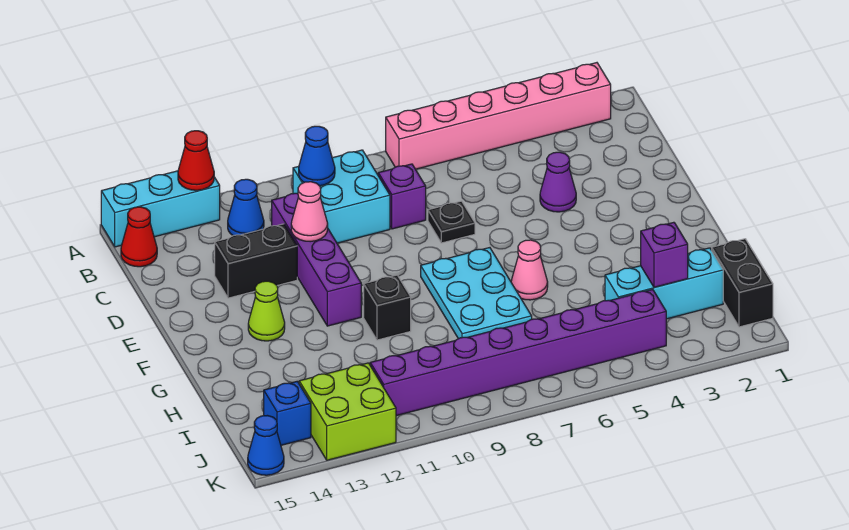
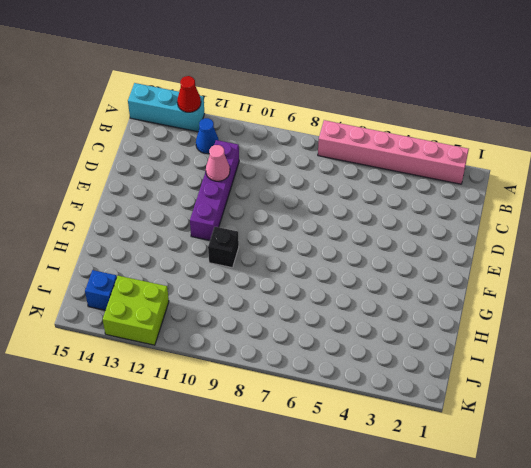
none -> cyan 2x2 brick [293,150,390,243]
none -> red 1x1 cone [121,207,157,267]
none -> purple 1x1 brick [378,164,426,229]

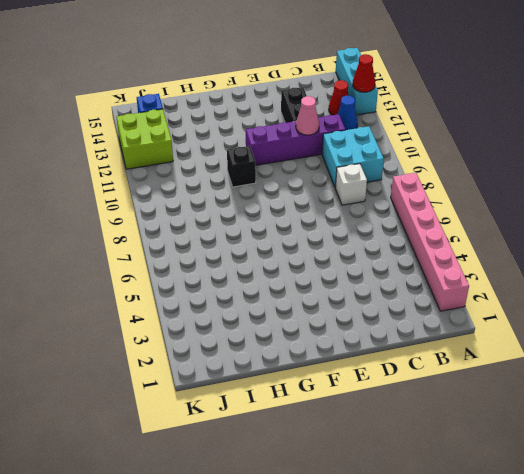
red 1x1 cone [329,80,349,115] -> red 1x1 cone moved to [121,207,157,267]
white 1x1 brick [335,164,367,205] -> purple 1x1 brick [378,164,426,229]
none -> purple 1x1 cone [540,152,576,212]
none -> black 1x1 plate [428,201,475,243]
none -> cyan 2x3 plate [421,248,532,339]

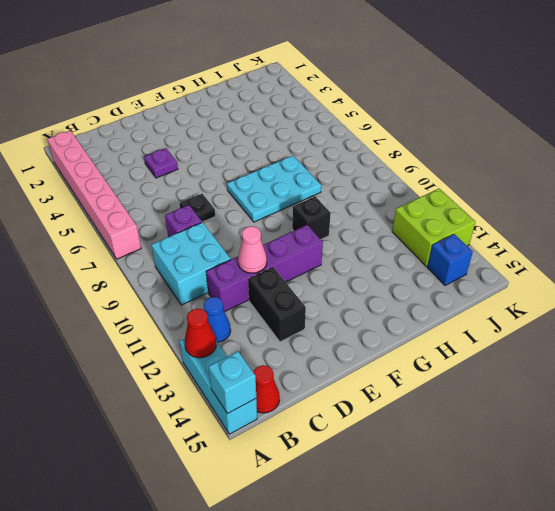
cyan 1x1 brick [209,351,256,414] -> none
purple 1x1 plate [144,148,178,178] -> purple 1x1 cone [540,152,576,212]
none -> lime 1x1 cone [248,281,285,341]
none -> pink 1x1 cone [511,240,548,300]
none -> black 1x2 brick [712,239,773,327]

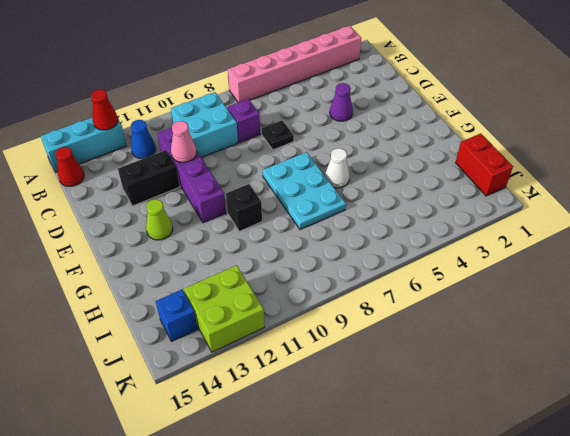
white 1x1 cone [325,148,350,188] -> pink 1x1 cone [511,240,548,300]
red 1x2 brick [456,133,513,196] -> black 1x2 brick [712,239,773,327]
none -> cyan 1x3 brick [605,248,723,319]
none -> purple 1x8 brick [370,289,666,416]
none -> blue 1x1 cone [248,415,284,475]

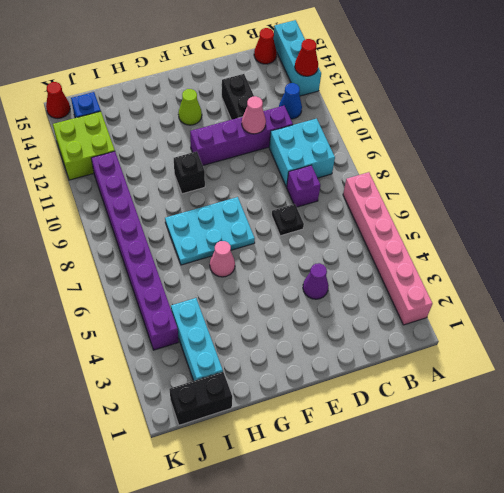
red 1x1 cone [46,82,70,118] -> blue 1x1 cone [248,415,284,475]
none -> blue 1x1 cone [299,126,335,186]
none -> purple 1x1 brick [641,222,688,287]

